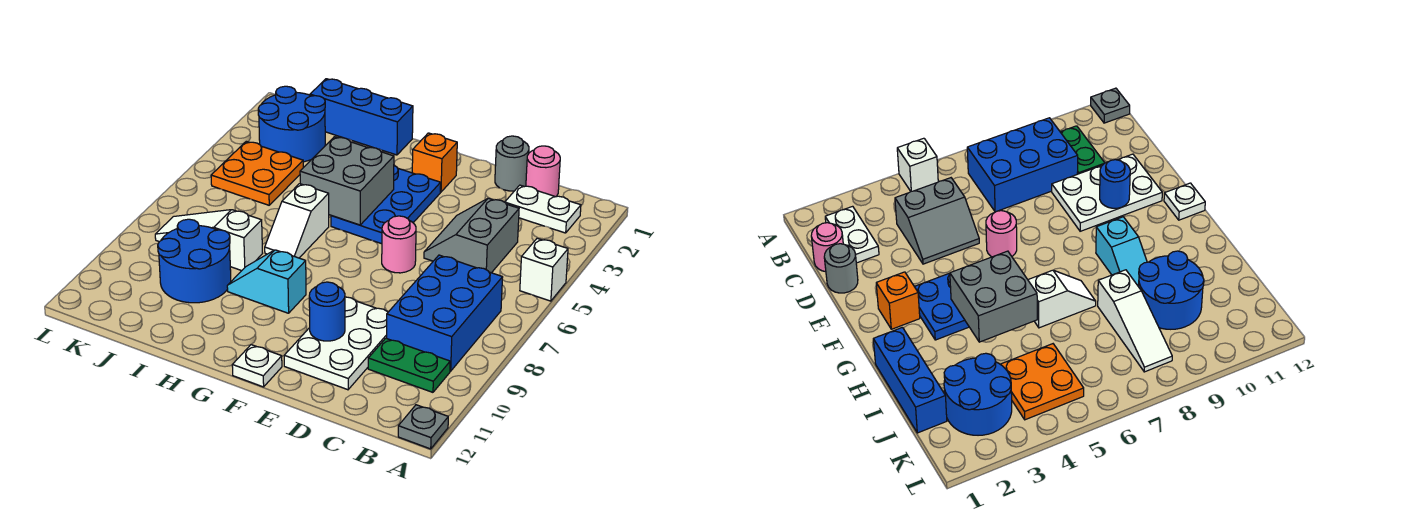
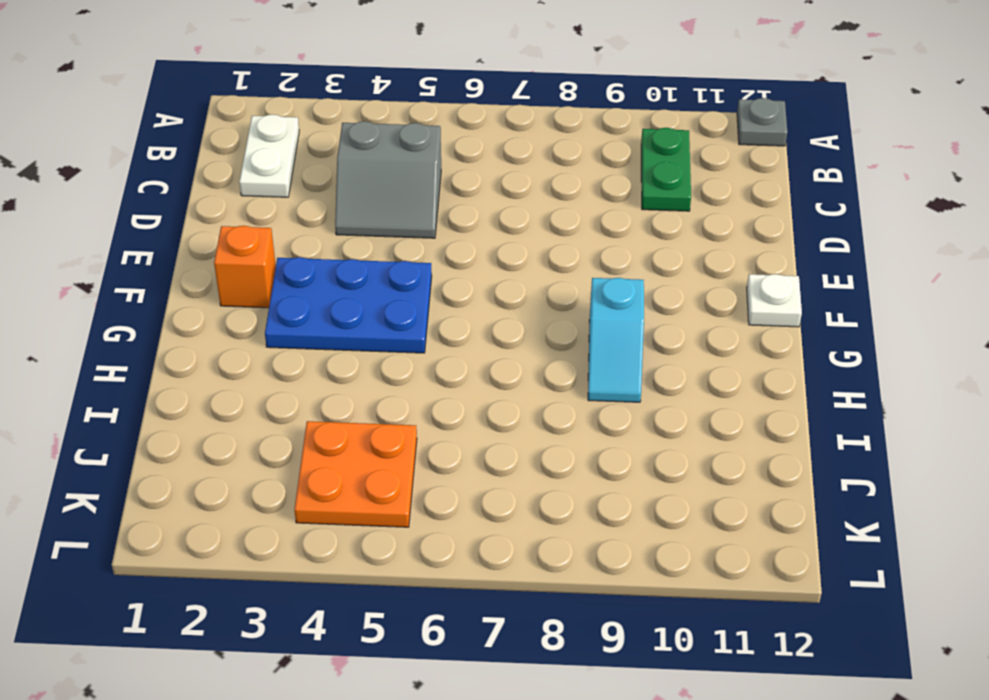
none -> white 1x1 brick [520,238,568,301]
none -> blue 2x3 brick [387,255,503,371]
none -> pink 1x1 round brick [526,146,560,197]

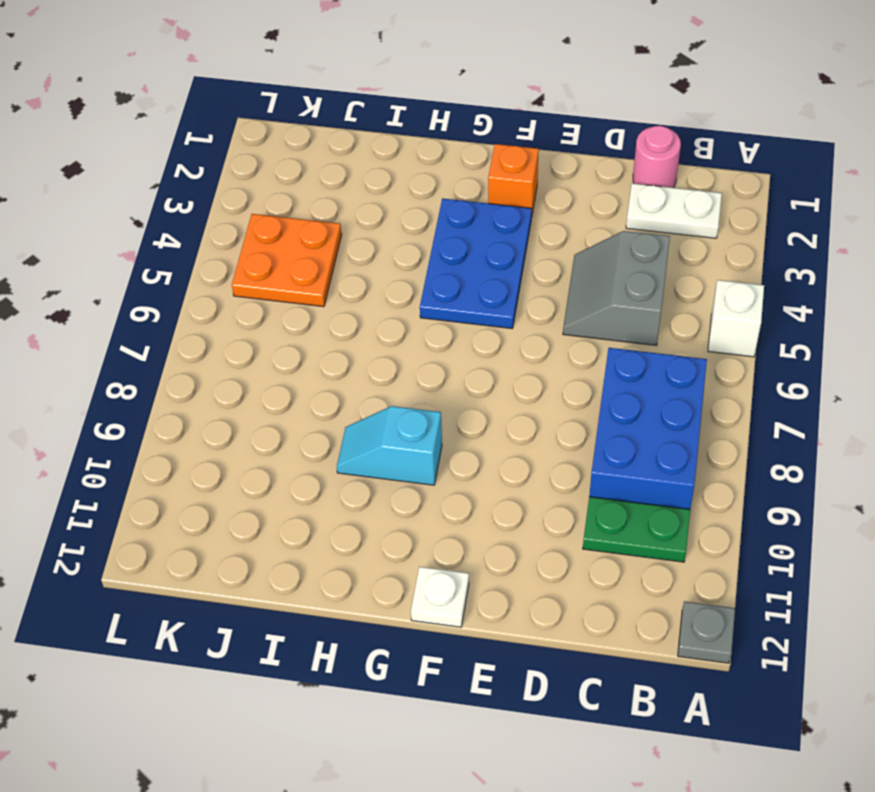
none -> grey 1x1 round brick [495,136,529,191]
none -> white 2x3 plate [284,297,388,390]
none -> pink 1x1 round brick [382,216,416,273]

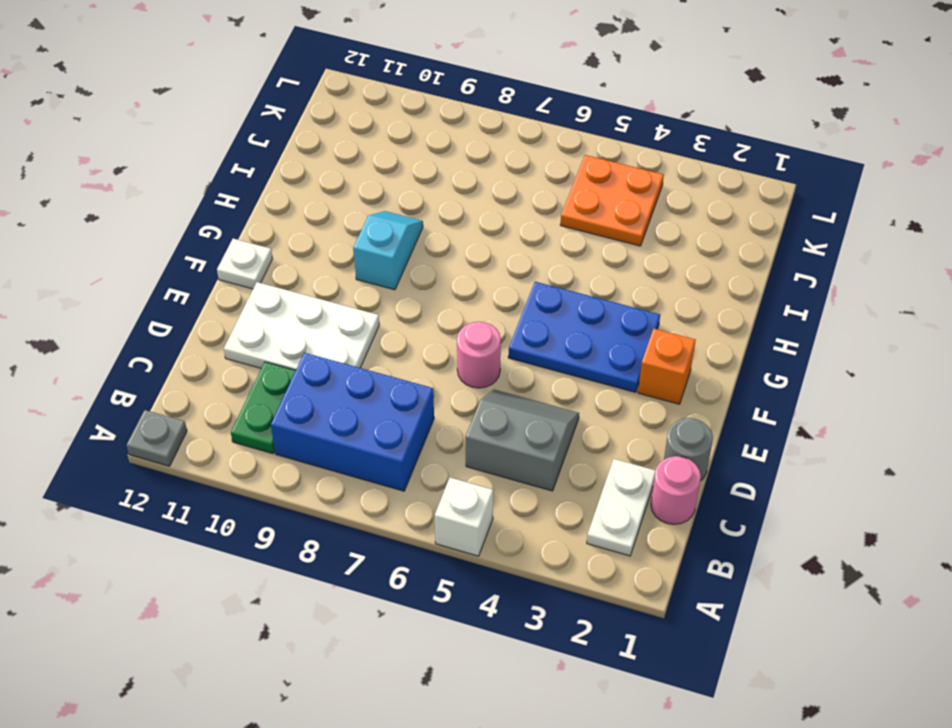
none -> blue 1x3 brick [310,79,413,155]
none -> white 1x2 slope [265,184,329,258]
none -> white 1x3 slope [155,210,263,271]

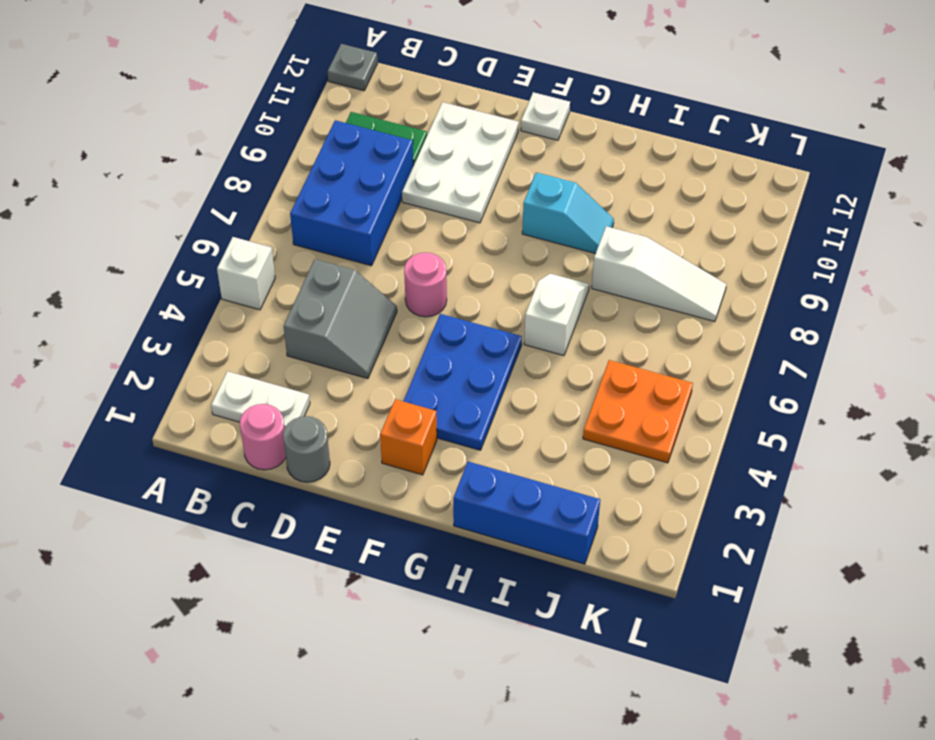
none -> blue 2x2 round brick [158,219,231,303]
none -> blue 2x2 round brick [258,86,325,162]
none -> blue 1x1 round brick [309,282,345,341]

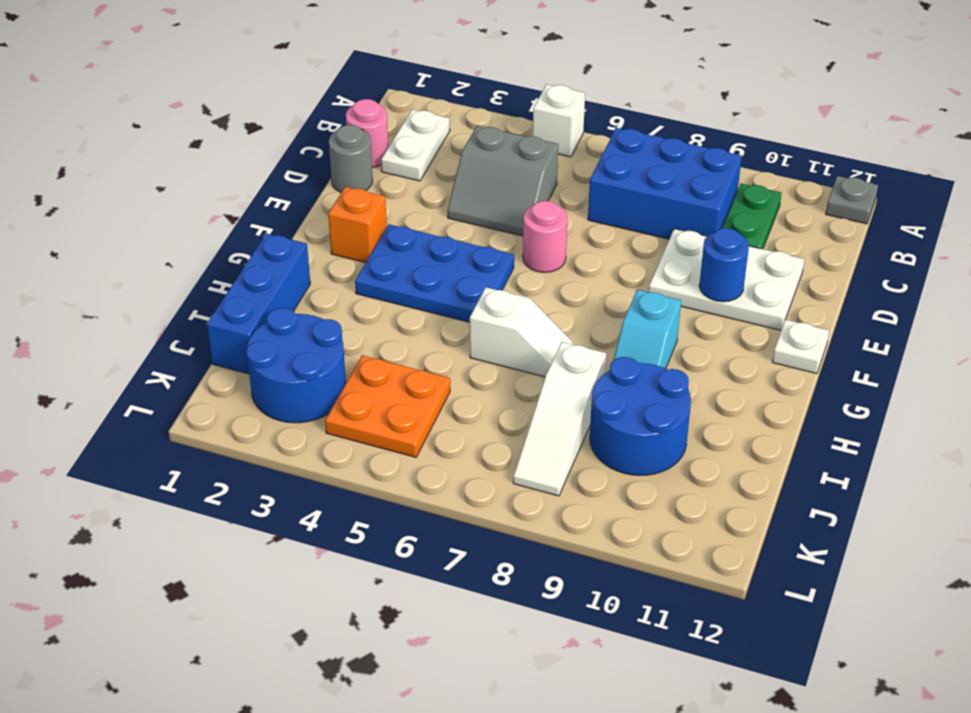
none -> grey 2x2 brick [300,137,394,225]

